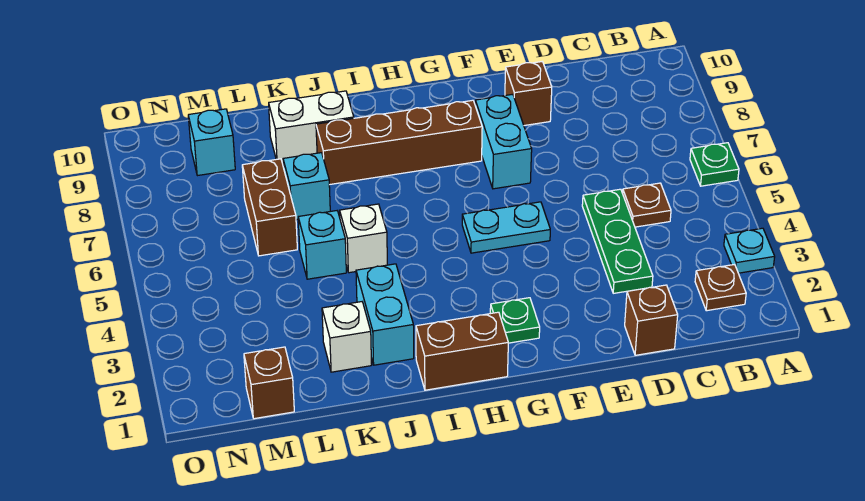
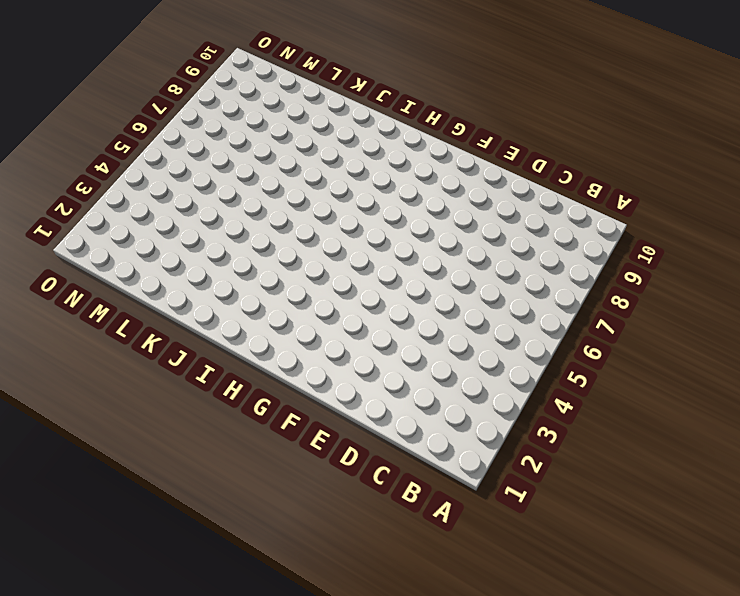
none -> cyan 1x1 plate [724,228,775,273]
none -> green 1x1 plate [690,143,739,186]
none -> brown 1x1 plate [695,264,746,311]

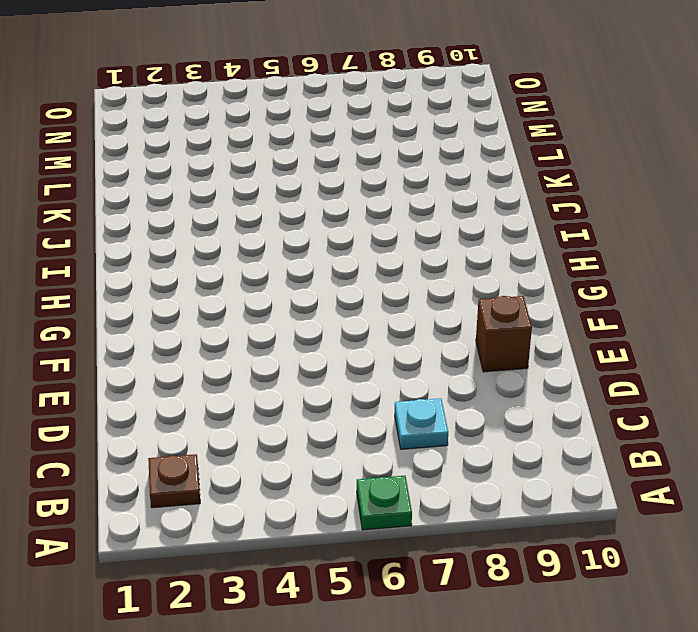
cyan 1x1 plate [395,398,448,449] -> cyan 1x1 plate moved to [724,228,775,273]
none -> brown 1x1 plate [623,183,671,227]
none -> brown 1x1 brick [625,285,678,355]
none -> green 1x3 plate [582,189,653,293]

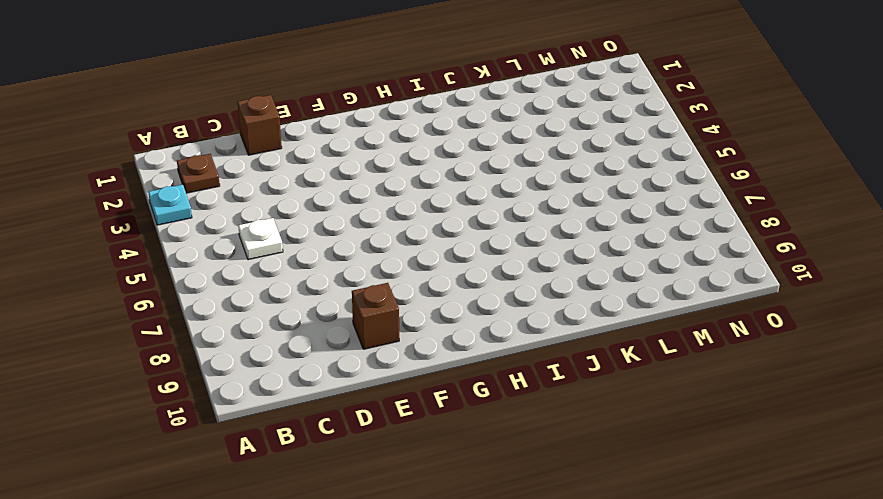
white 1x1 plate [238,218,283,260] -> brown 1x1 plate [623,183,671,227]
none -> green 1x1 plate [690,143,739,186]
none -> green 1x3 plate [582,189,653,293]
none -> cyan 1x2 plate [462,202,550,253]

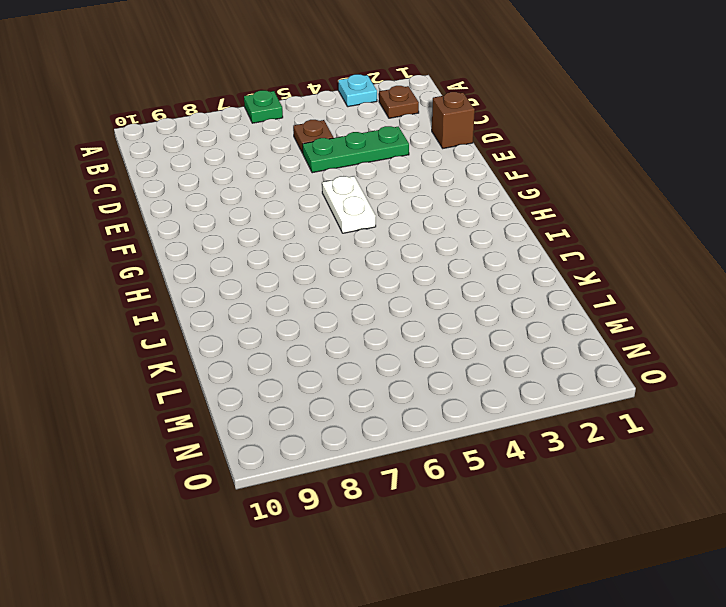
white 1x2 plate [322,176,376,233] -> cyan 1x2 plate [462,202,550,253]
none -> brown 1x1 brick [505,62,552,126]
none -> cyan 1x2 brick [475,94,532,189]
none -> green 1x1 plate [490,298,540,343]

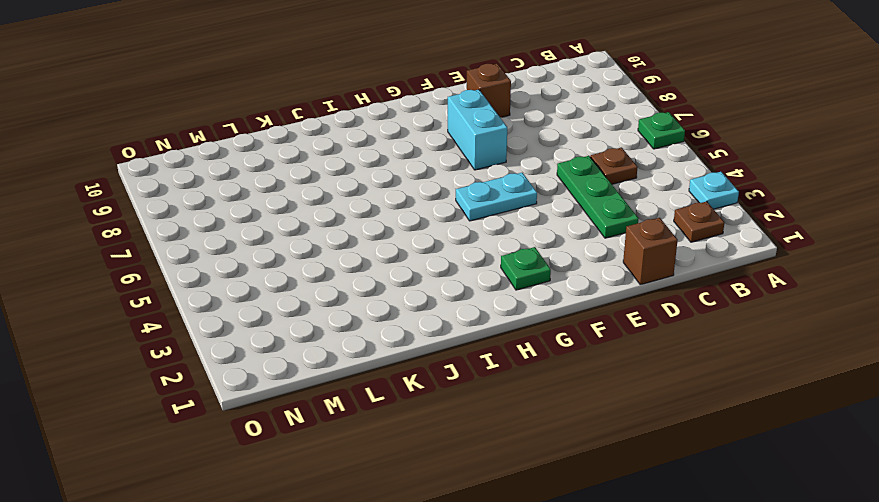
none -> brown 1x4 brick [316,100,482,185]
none -> brown 1x2 brick [416,312,508,390]
none -> cyan 1x2 brick [356,264,414,365]

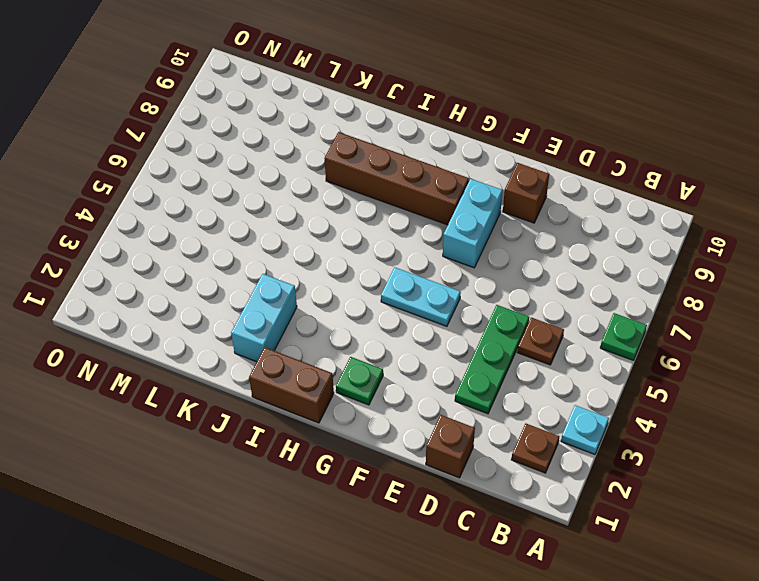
none -> white 1x1 brick [340,204,387,273]
none -> white 1x2 brick [269,91,354,163]
none -> white 1x1 brick [322,302,372,372]

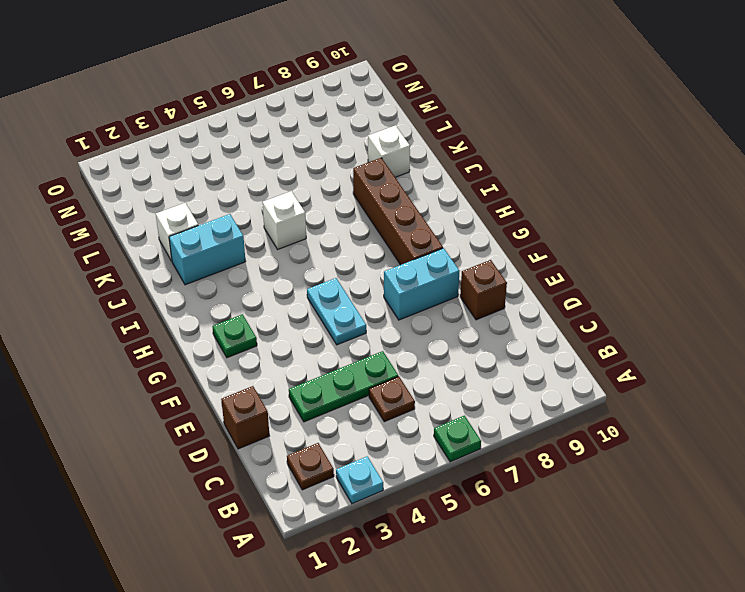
white 1x1 brick [368,126,410,177] -> white 1x2 brick [269,91,354,163]
none -> brown 1x2 brick [416,312,508,390]
none -> cyan 1x1 brick [298,211,346,279]
none -> cyan 1x1 brick [283,153,330,220]

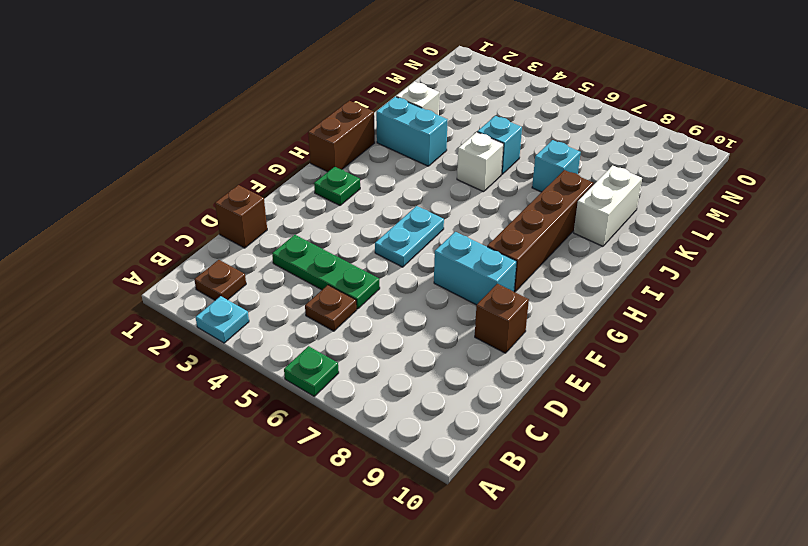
none -> brown 1x2 brick [242,159,297,256]
none -> brown 1x1 brick [244,347,294,419]
none -> cyan 1x1 brick [188,109,235,176]

